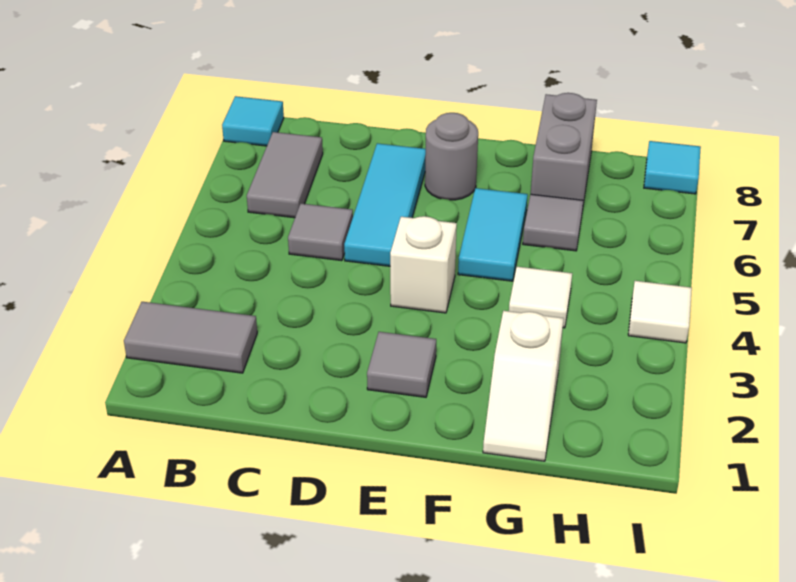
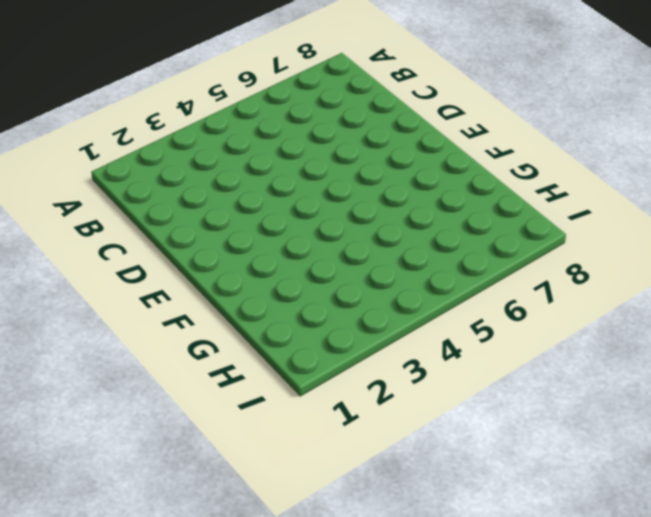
none -> grey 1x2 tile [124,302,257,373]
none -> cyan 1x1 tile [222,96,284,146]
none -> grey 1x2 tile [247,132,323,218]

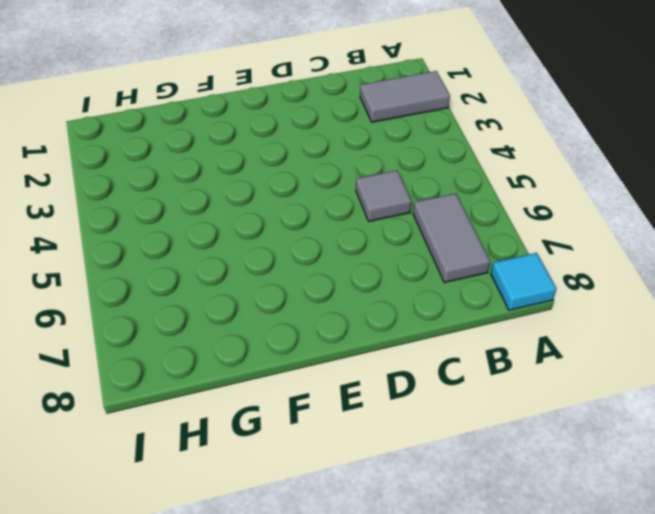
none -> cyan 1x3 tile [344,143,426,266]
none -> grey 1x1 tile [367,332,436,397]
none -> white 1x1 brick [390,216,457,313]

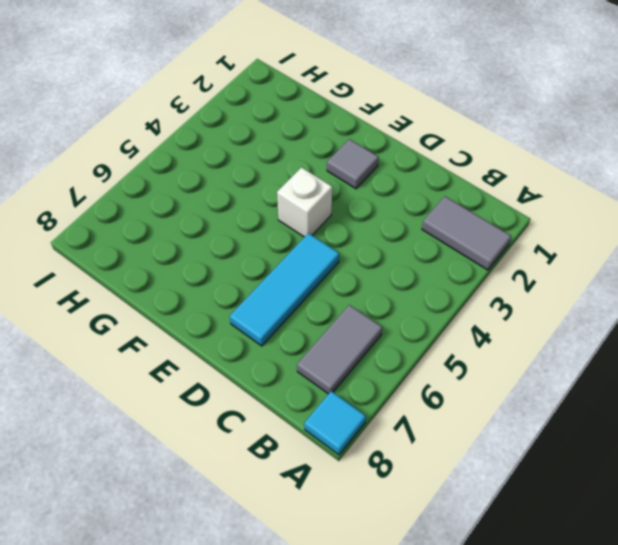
none -> grey 1x1 tile [288,204,353,261]
none -> grey 1x1 round brick [425,113,478,200]
none -> cyan 1x2 tile [458,188,528,281]

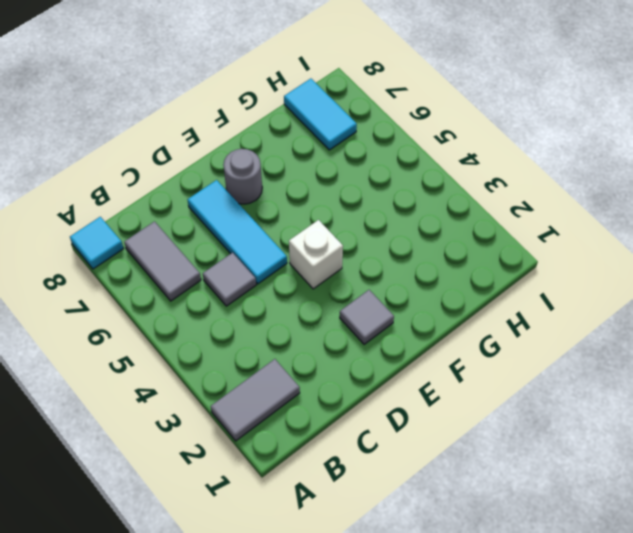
cyan 1x2 tile [284,79,357,150] -> cyan 1x2 tile moved to [458,188,528,281]
none -> white 1x2 slope [483,311,564,461]
none -> white 1x1 tile [509,267,572,328]
none -> grey 1x1 tile [523,194,583,251]

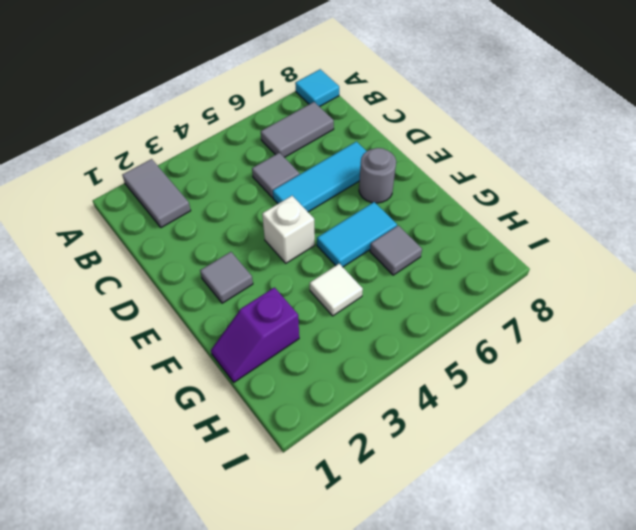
purple 1x2 slope [211,287,299,382] -> white 1x2 slope [483,311,564,461]
none -> grey 1x2 brick [531,93,597,211]
none -> white 1x1 tile [628,281,692,343]
none -> cyan 1x1 tile [644,141,701,194]

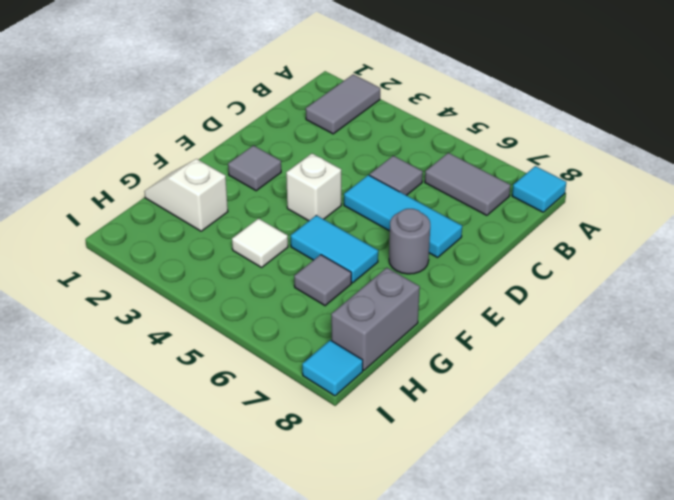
grey 1x2 brick [331,268,420,370] -> grey 1x2 brick turned to [531,93,597,211]
none -> white 1x1 tile [628,281,692,343]

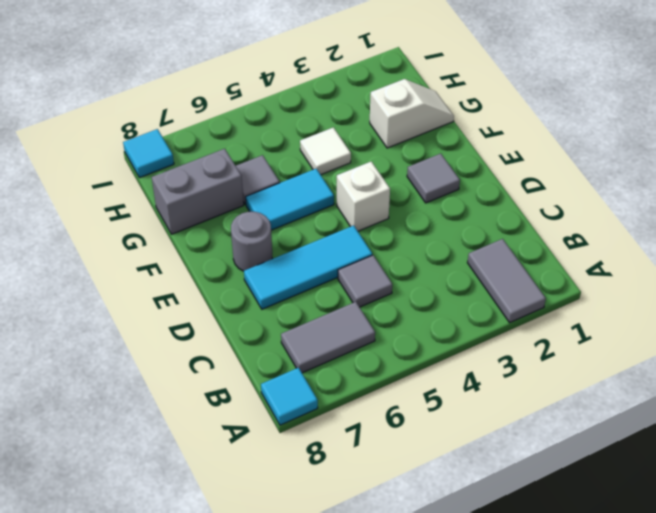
none -> white 1x1 tile [628,281,692,343]

